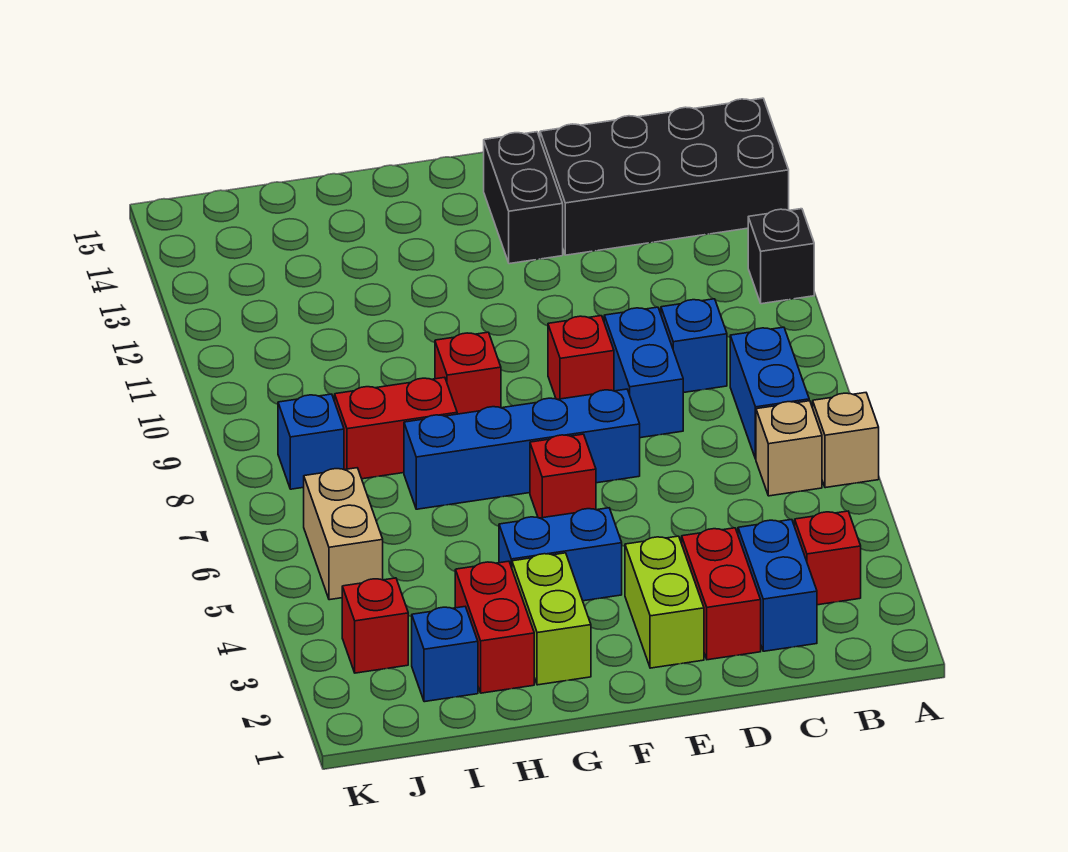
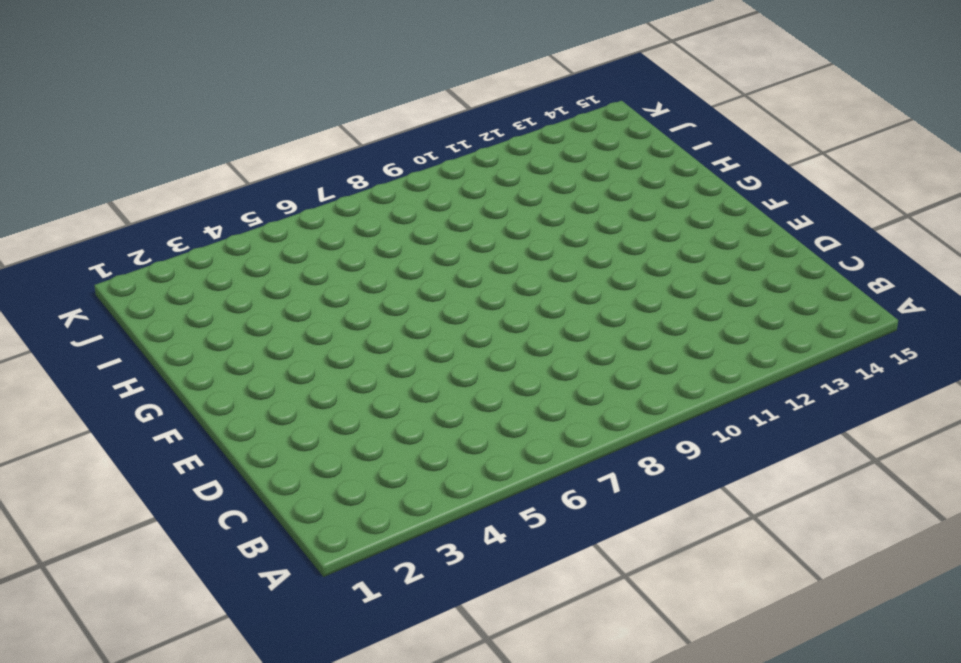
none -> tan 1x1 brick [813,393,879,488]
none -> black 1x1 brick [748,209,814,304]
none -> black 2x4 brick [540,98,789,255]

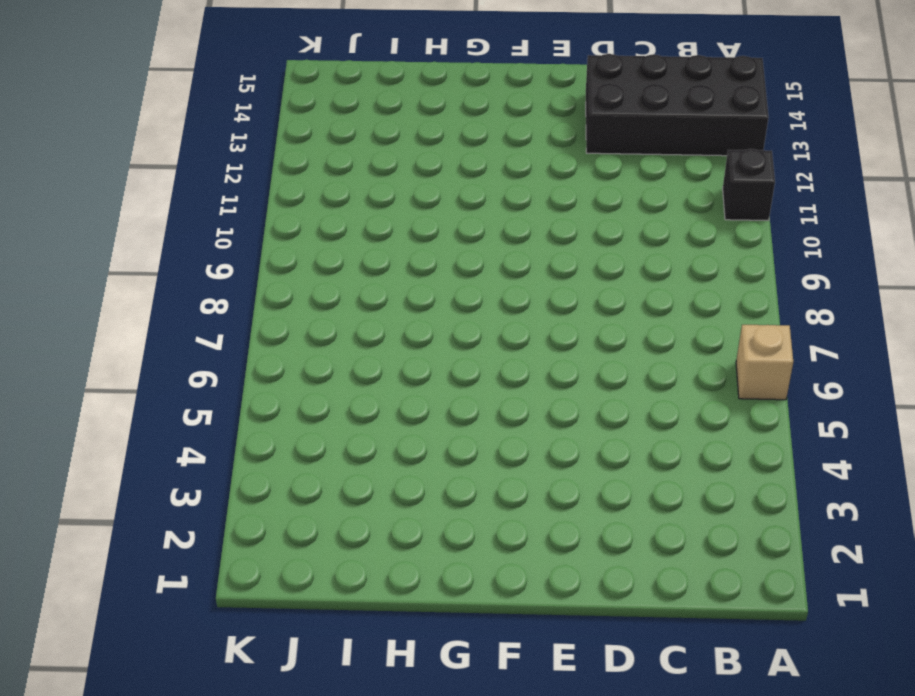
none -> red 1x1 brick [795,511,861,605]
none -> tan 1x1 brick [756,401,822,496]
none -> blue 1x2 brick [730,327,809,459]

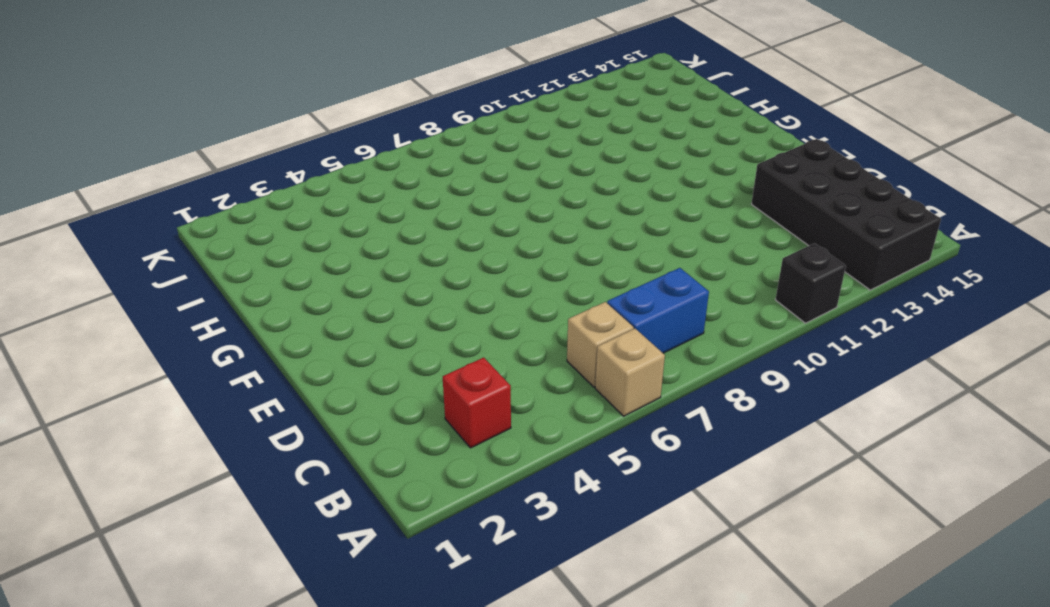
none -> blue 1x2 brick [738,520,817,651]
none -> blue 1x1 brick [661,299,727,393]
none -> red 1x2 brick [682,528,761,660]

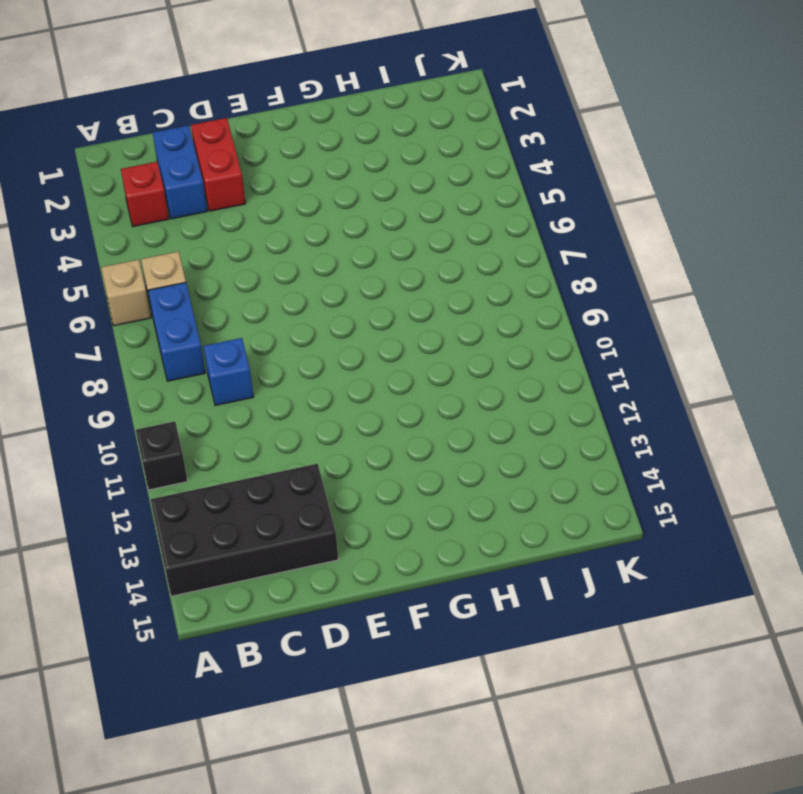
none -> blue 1x2 brick [604,307,683,438]
none -> lime 1x2 brick [625,536,704,668]
none -> blue 1x4 brick [404,389,640,509]

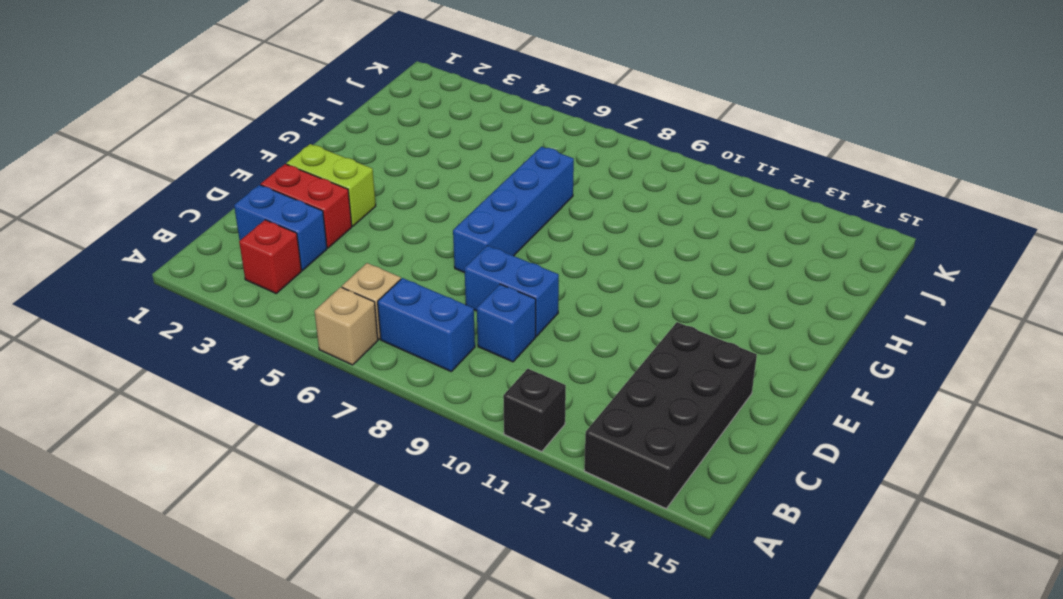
none -> red 1x1 brick [548,316,614,399]
none -> black 1x2 brick [484,132,563,264]
none -> blue 1x2 brick [499,508,622,601]

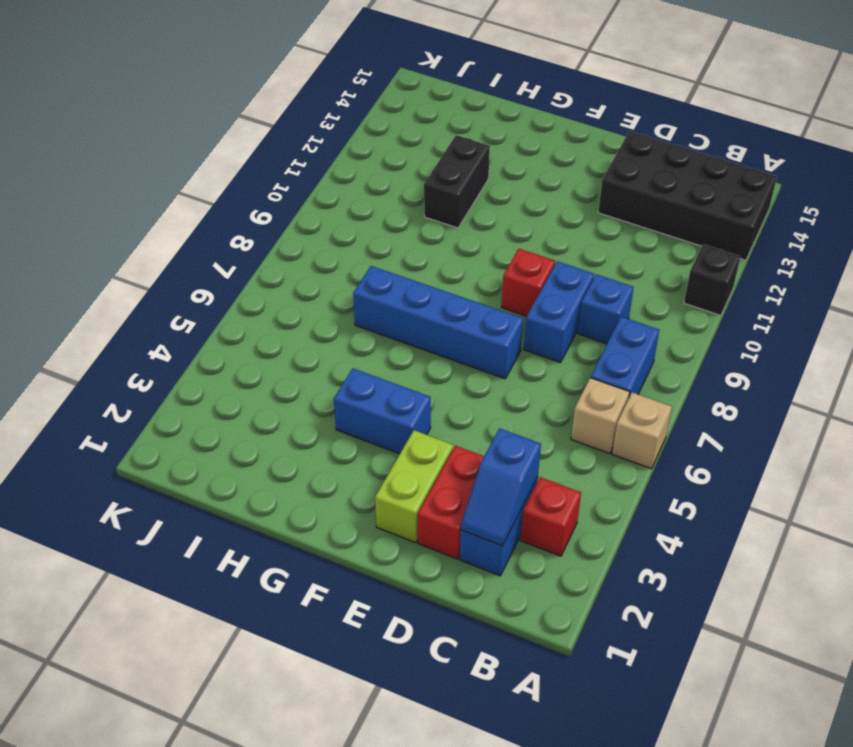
blue 1x2 slope [461,428,541,546] -> none
black 1x2 brick [424,135,490,228] -> black 1x2 brick moved to [484,132,563,264]
none -> red 1x1 brick [530,434,596,518]
none -> lime 1x2 brick [512,553,591,685]
none -> red 1x1 brick [435,332,501,414]

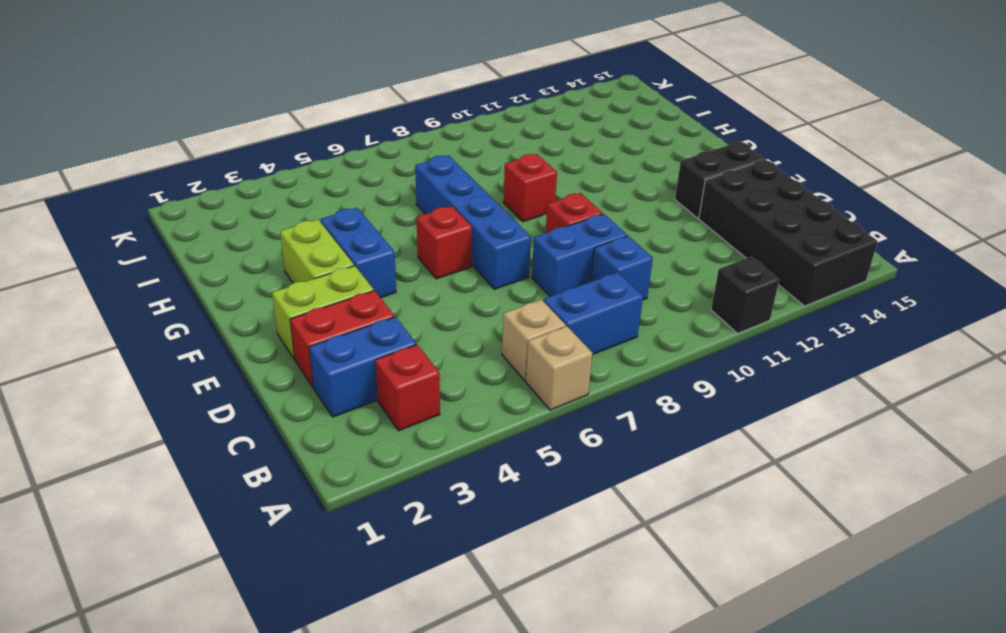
lime 1x2 brick [280,220,354,283] -> lime 1x2 brick turned to [512,553,591,685]
none -> red 1x2 brick [455,561,534,693]
none -> red 1x2 brick [335,377,457,479]
none -> blue 1x1 brick [412,607,478,702]

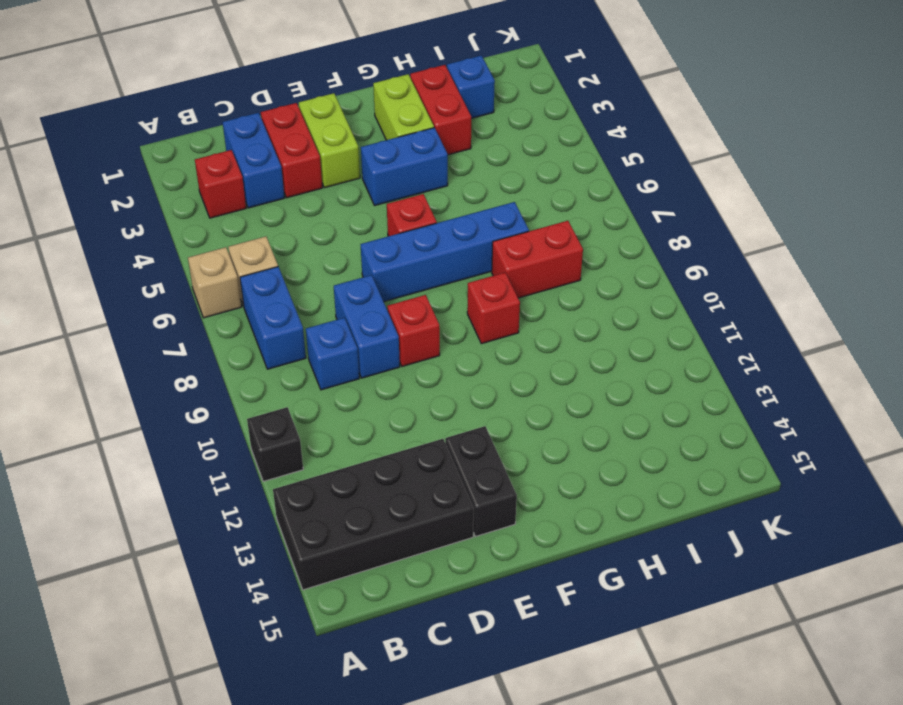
none -> red 1x1 brick [342,578,408,673]
none -> tan 1x2 brick [304,468,383,600]
none -> blue 1x1 brick [278,394,344,489]

